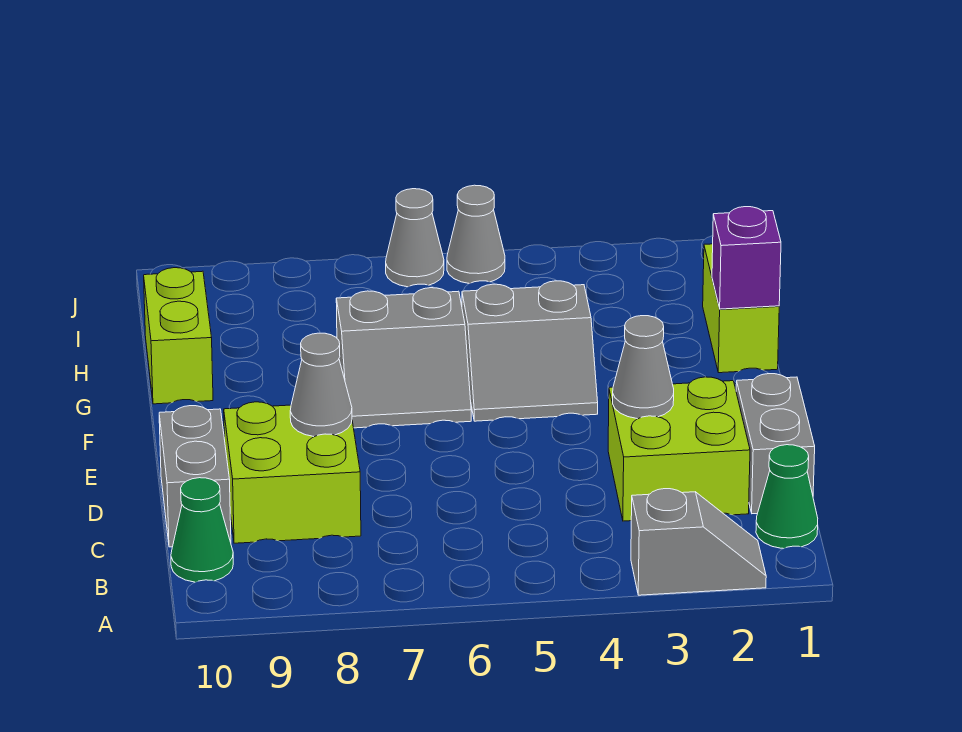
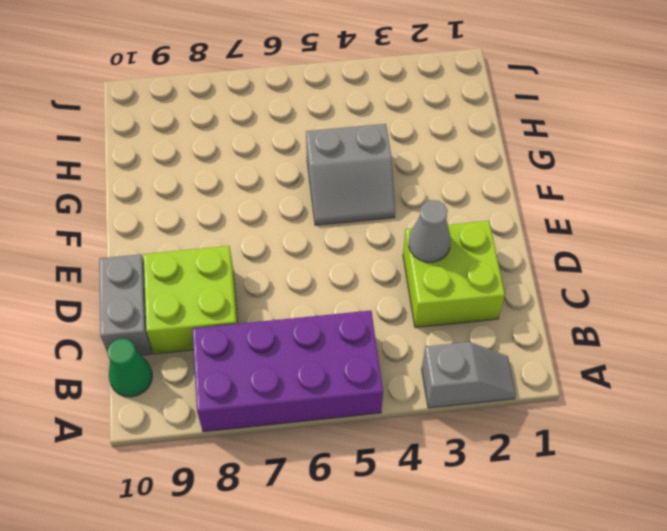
purple 2x4 brick [192,311,383,432] -> none
none -> green 1x1 cone [756,445,818,549]
none -> grey 1x2 brick [736,374,815,514]
none -> grey 2x2 slope [336,288,471,428]

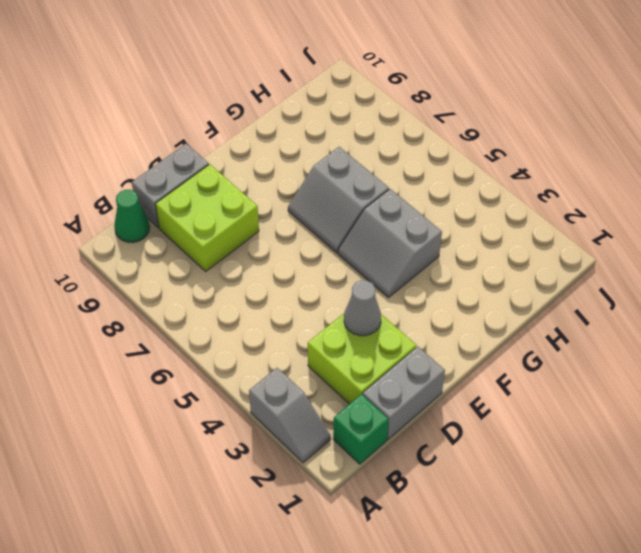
green 1x1 brick [333,394,389,464] -> green 1x1 cone [756,445,818,549]
none -> lime 1x2 brick [703,244,779,373]
none -> lime 1x2 brick [144,268,213,404]
none -> grey 1x1 cone [447,185,505,284]

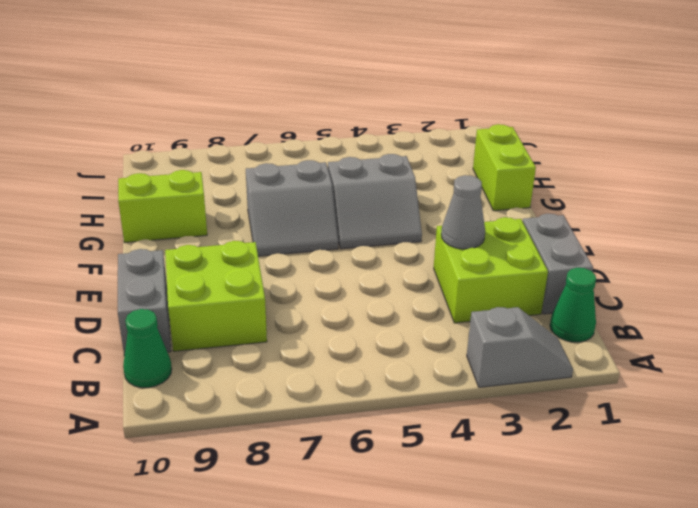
lime 1x2 brick [118,170,207,243] -> lime 1x2 brick turned to [144,268,213,404]
none -> grey 1x1 cone [447,185,505,284]
none -> grey 1x1 cone [386,189,444,287]
none -> grey 1x1 cone [290,333,352,437]

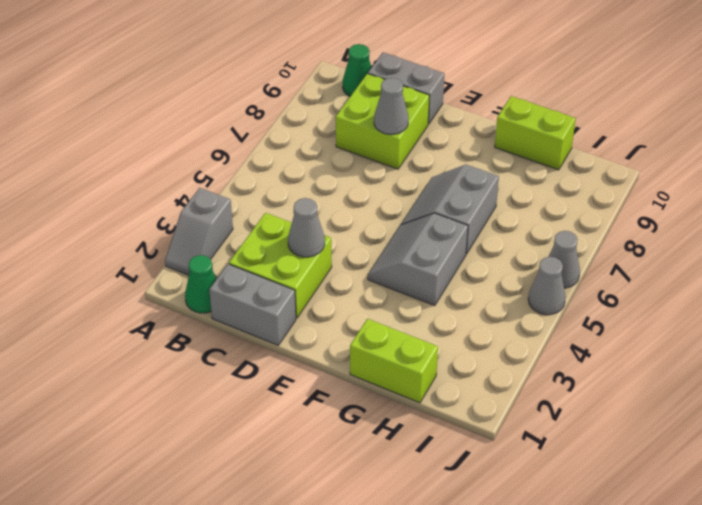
none -> purple 1x1 brick [712,207,781,309]

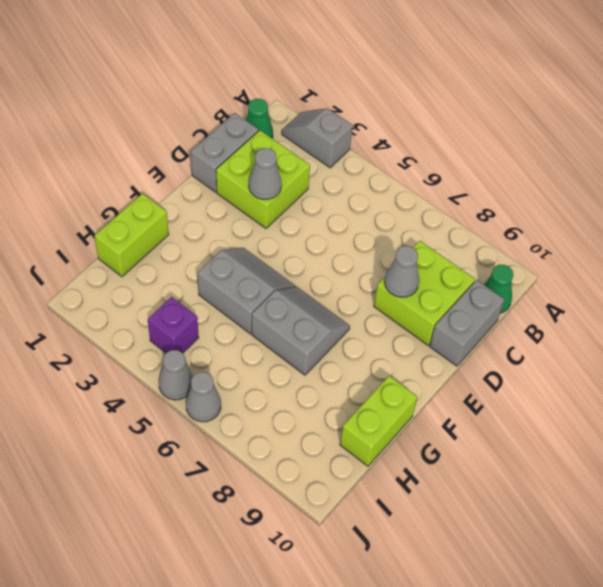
purple 1x1 brick [148,297,199,353] -> purple 1x1 brick moved to [712,207,781,309]

